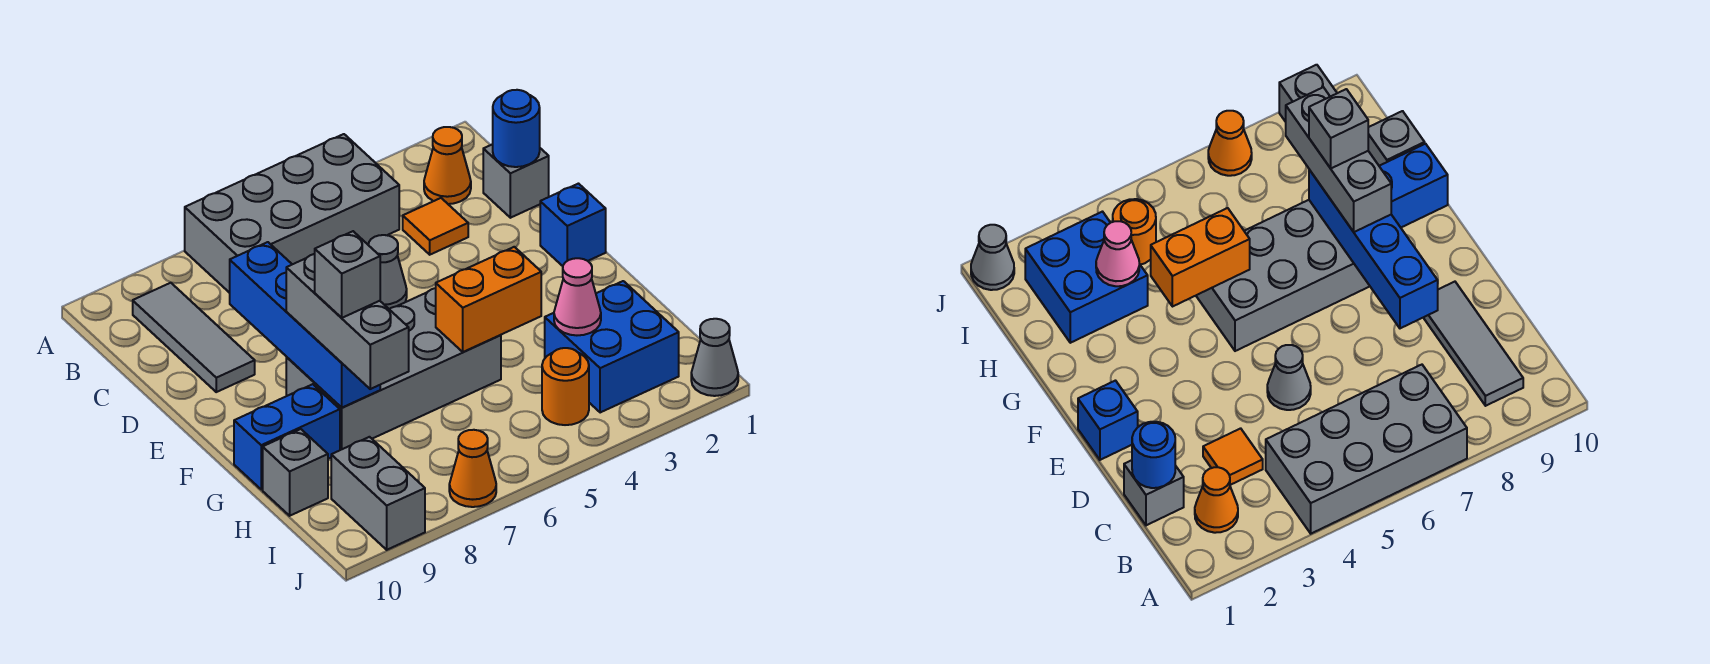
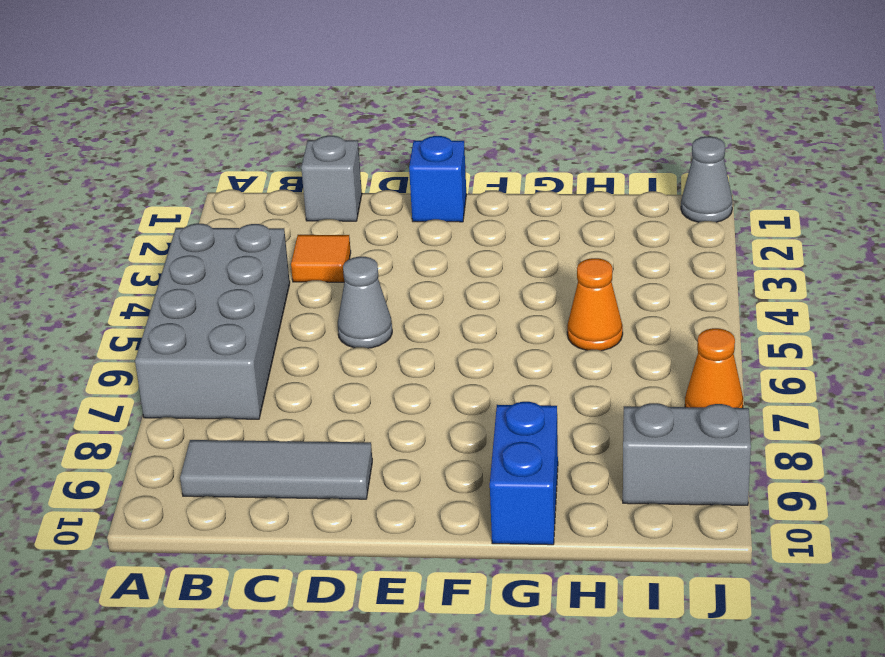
orange 1x1 cone [567,258,623,351] -> orange 1x1 cone moved to [424,127,471,204]
none -> grey 2x4 brick [286,288,501,450]
none -> blue 2x2 brick [545,281,679,413]
none -> grey 1x1 brick [263,429,328,516]

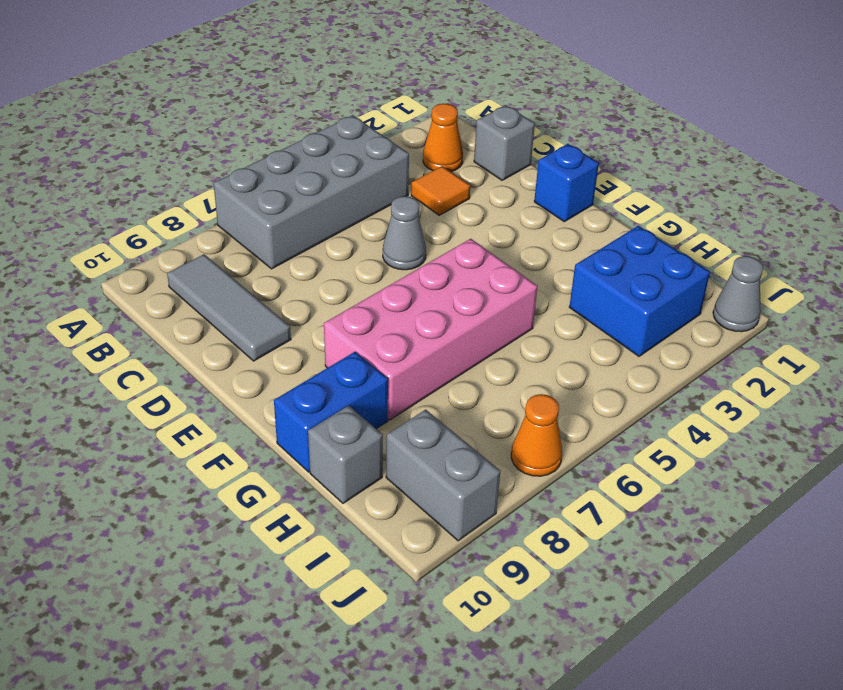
pink 2x4 brick [324,239,538,420] -> grey 2x4 brick [286,288,501,450]
none -> orange 1x1 round brick [542,348,589,425]
none -> blue 1x1 round brick [493,90,540,167]
none -> blue 1x4 brick [230,242,380,408]

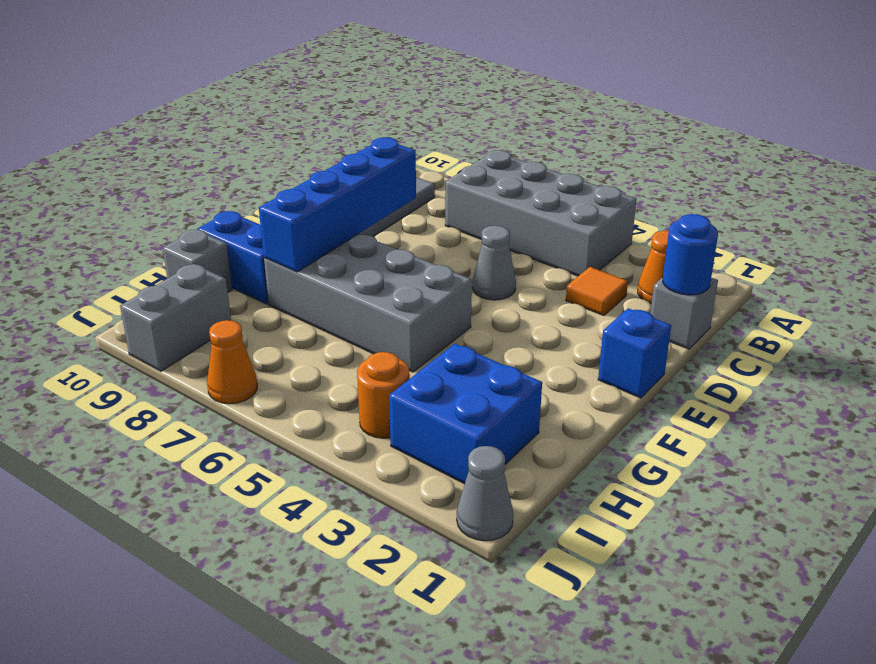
none -> orange 1x2 brick [436,247,541,352]
none -> pink 1x1 cone [554,258,601,335]
none -> grey 1x3 brick [286,254,409,389]

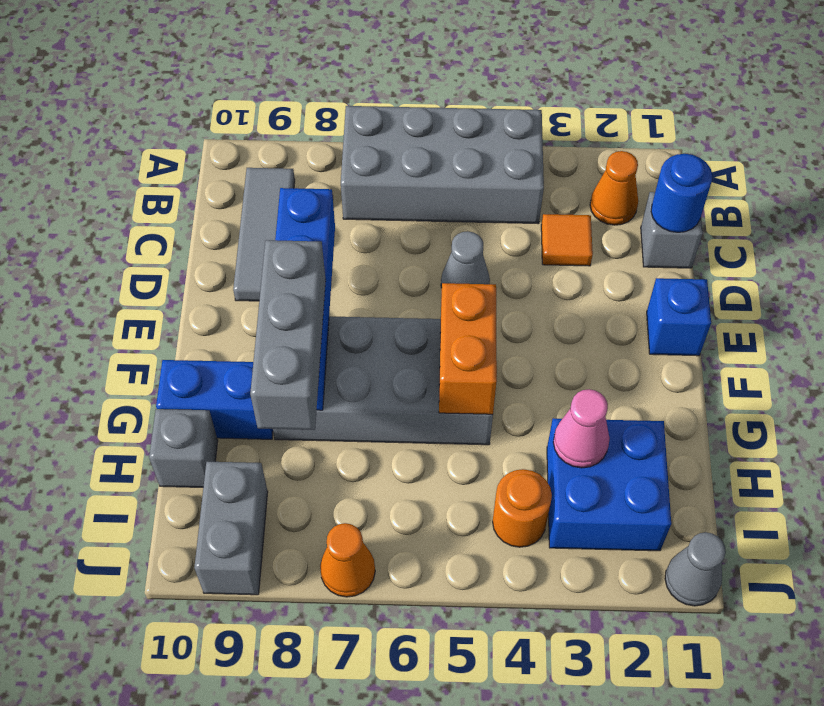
orange 1x2 brick [439,283,497,414] -> orange 1x2 brick turned to [436,247,541,352]
none -> grey 1x1 brick [315,231,380,318]

